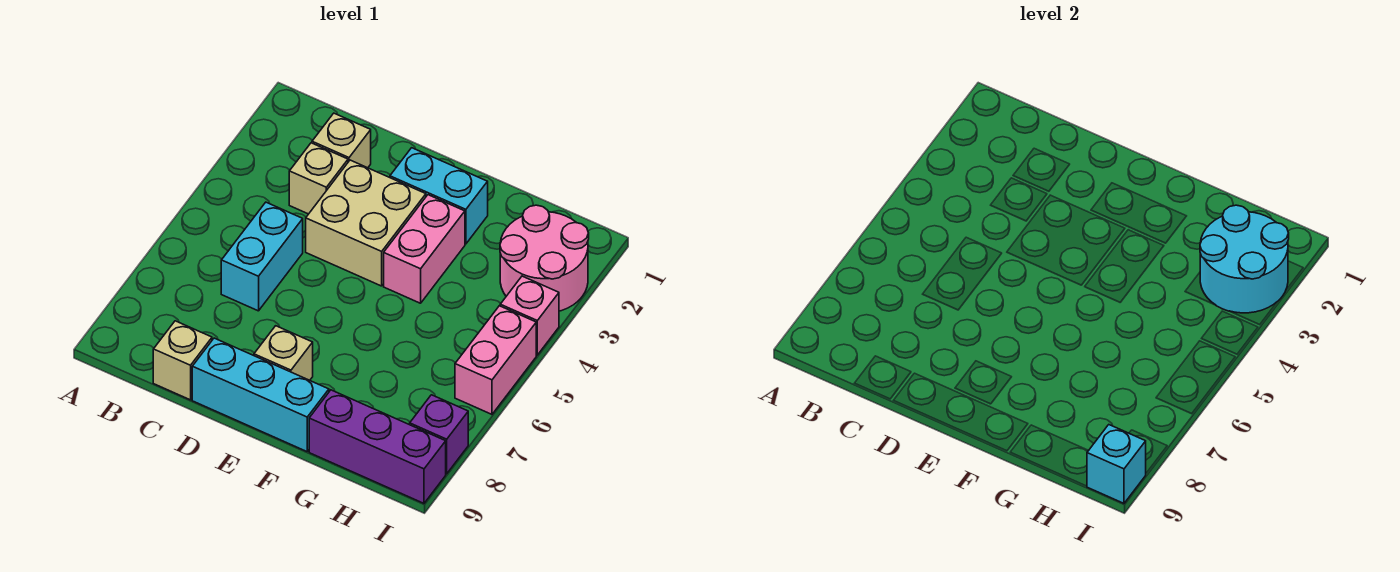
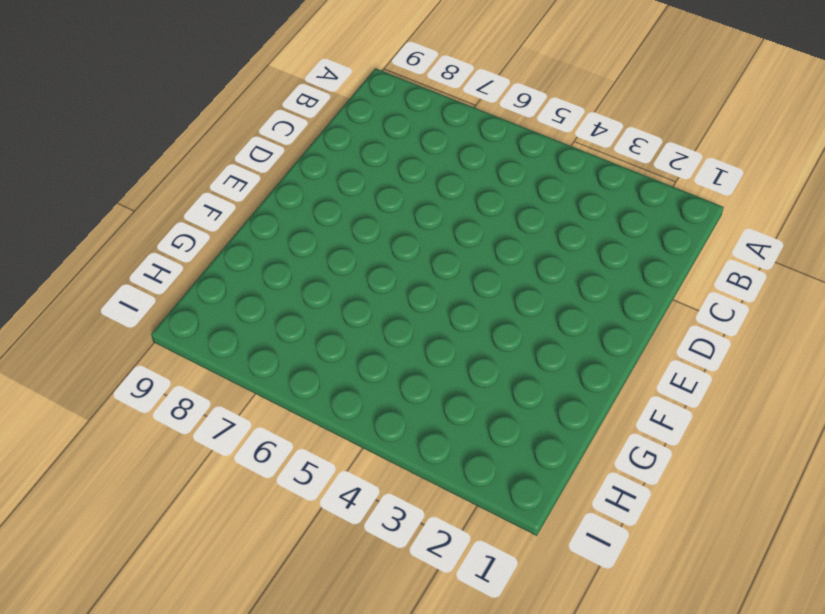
none -> tan 1x1 brick [312,113,371,168]
none -> tan 1x1 brick [289,143,348,214]
none -> cyan 1x2 brick [221,202,303,311]

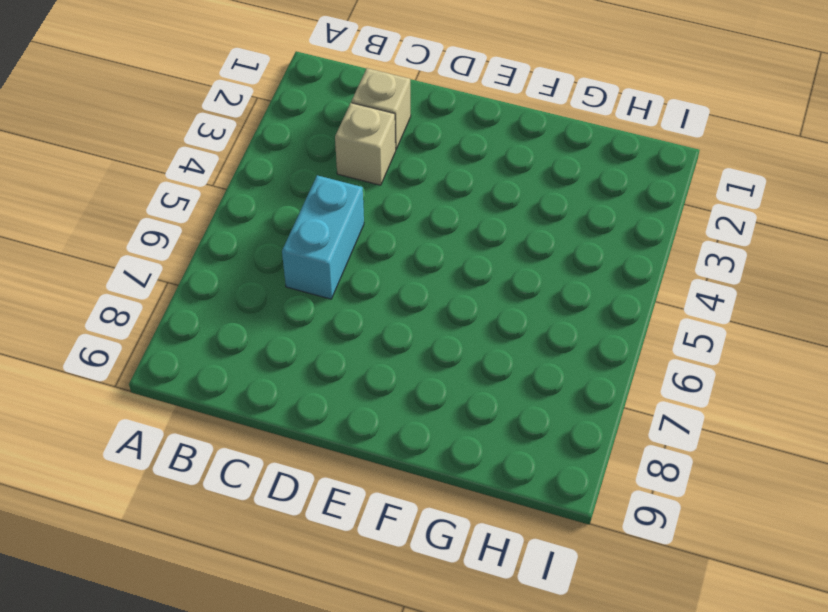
none -> tan 1x1 brick [153,321,212,400]
none -> tan 2x2 brick [306,160,426,286]
none -> cyan 1x3 brick [192,338,329,452]

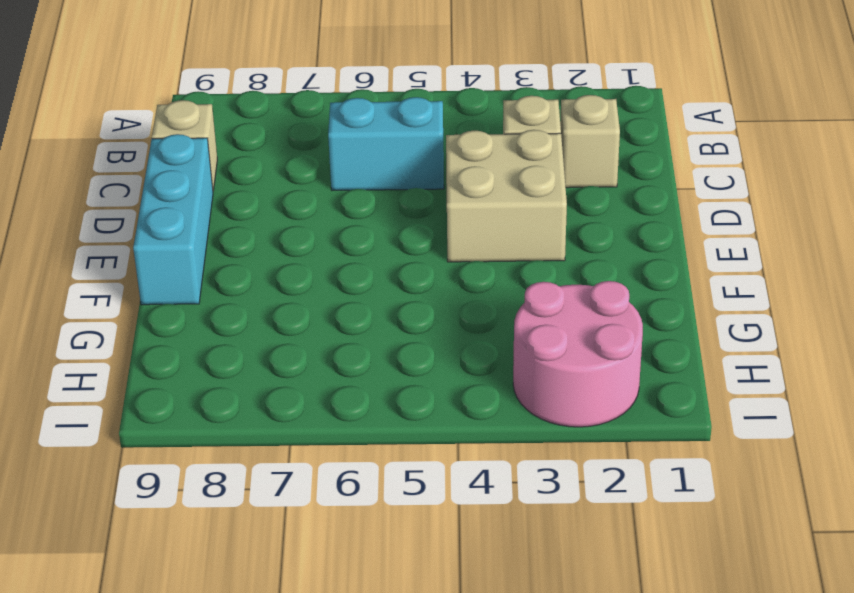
none -> cyan 1x2 brick [390,148,488,244]
none -> tan 1x1 brick [254,326,313,380]
none -> pink 1x2 brick [384,195,465,303]

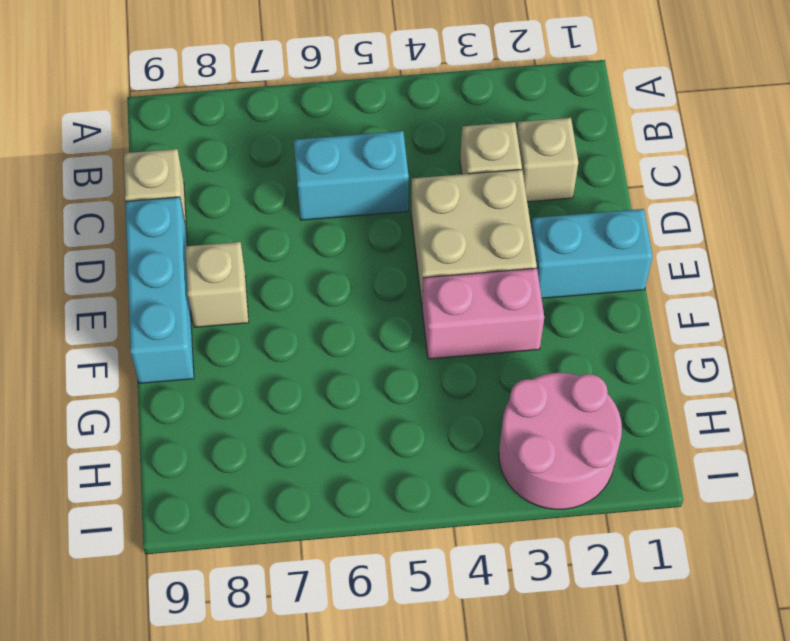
cyan 1x2 brick [531,209,653,298] -> cyan 1x2 brick turned to [390,148,488,244]
none -> purple 1x3 brick [309,390,446,503]
none -> pink 1x1 brick [500,276,559,355]
none -> pink 1x2 brick [455,306,536,414]

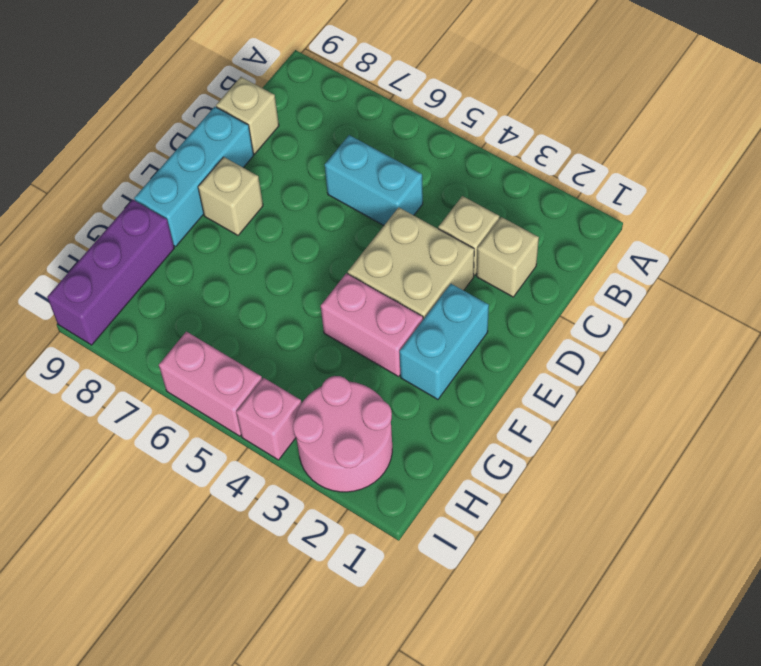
none -> purple 1x1 brick [410,395,468,474]
none -> cyan 2x2 round brick [1200,205,1289,313]
none -> cyan 1x1 brick [1087,425,1146,503]

